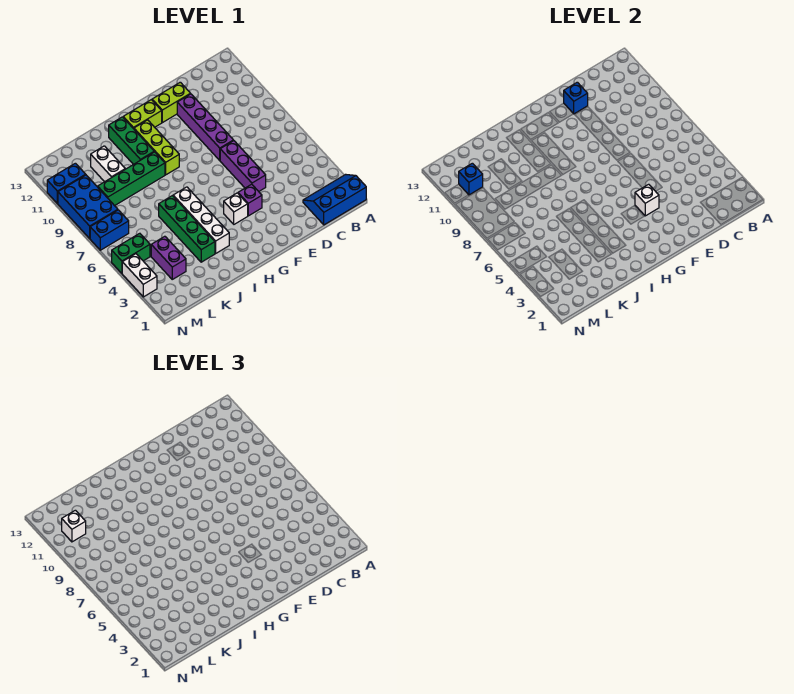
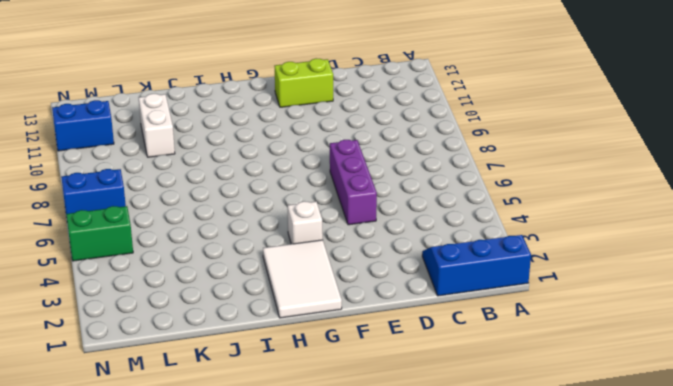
white 2x3 tile [263,240,342,318] -> none
none -> purple 1x4 brick [177,94,234,160]
none -> purple 1x1 brick [238,184,262,216]
none -> lime 1x2 brick [123,100,162,129]

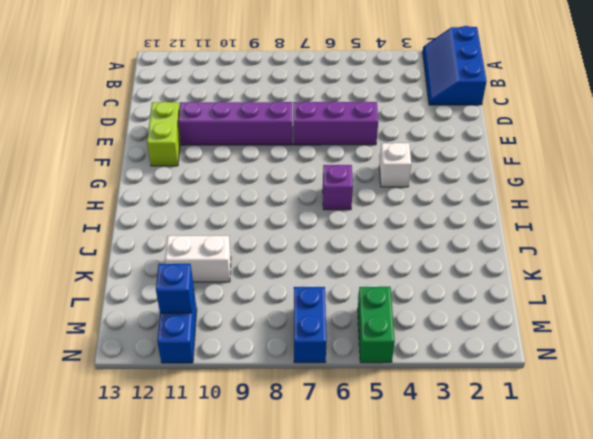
purple 1x1 brick [323,165,353,210] -> purple 1x1 brick moved to [238,184,262,216]
none -> lime 1x2 brick [123,100,162,129]
none -> lime 1x3 brick [134,120,179,175]
none -> white 1x4 brick [173,187,229,253]

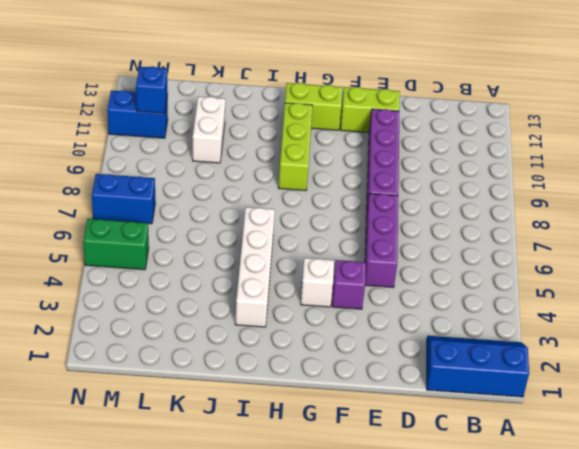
none -> green 1x4 brick [98,152,165,206]
none -> green 1x3 brick [109,117,154,165]
none -> green 1x4 brick [159,196,215,262]

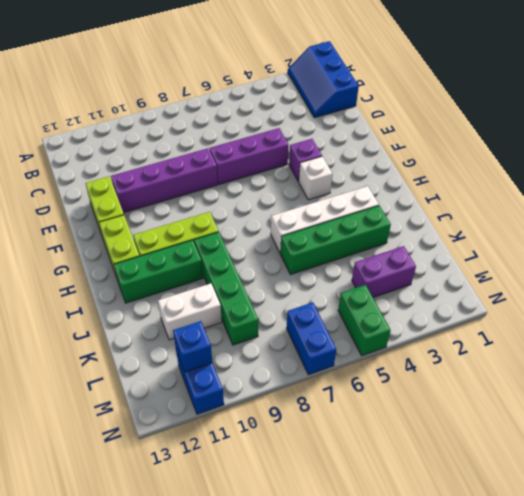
none -> blue 2x3 brick [58,175,118,238]
none -> white 1x2 brick [122,254,157,297]
none -> blue 1x1 brick [564,82,588,114]

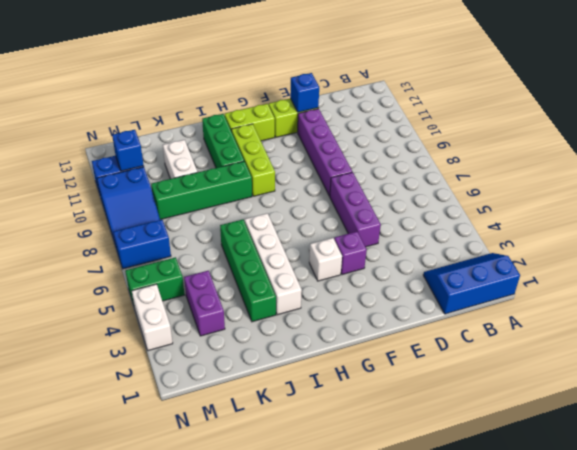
blue 2x3 slope [97,167,160,246] -> blue 2x3 brick [58,175,118,238]
none -> white 1x1 brick [635,184,659,216]
none -> white 1x1 brick [62,510,86,542]

